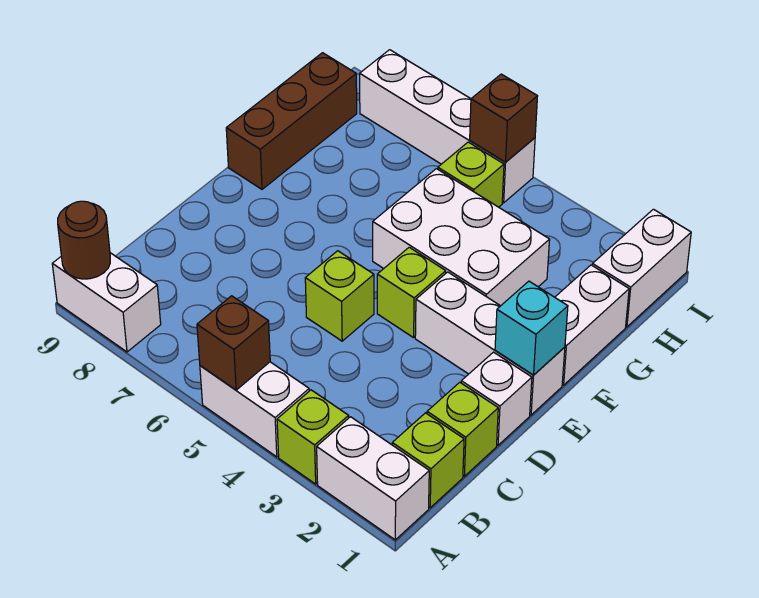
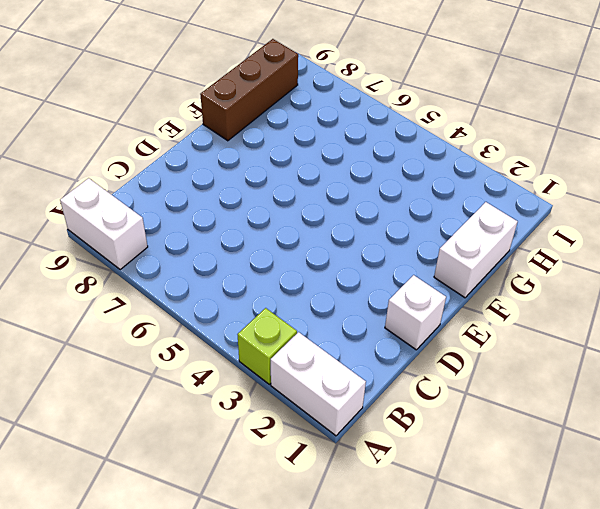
none -> white 1x2 brick [200,362,309,457]
none -> lime 1x1 brick [392,413,464,508]
none -> lime 1x1 brick [427,382,498,476]

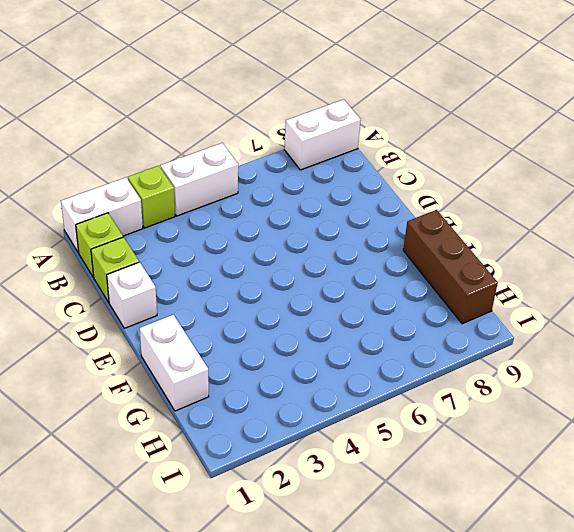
none -> lime 1x1 brick [305,251,374,341]
none -> white 1x3 brick [415,272,565,415]
none -> lime 1x1 brick [377,247,446,338]

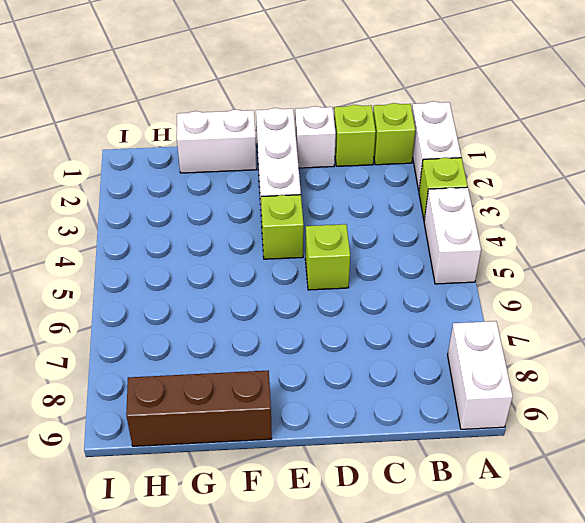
none -> white 2x3 brick [373,169,550,306]
none -> white 1x2 brick [592,209,691,327]
none -> lime 1x1 brick [438,142,504,207]

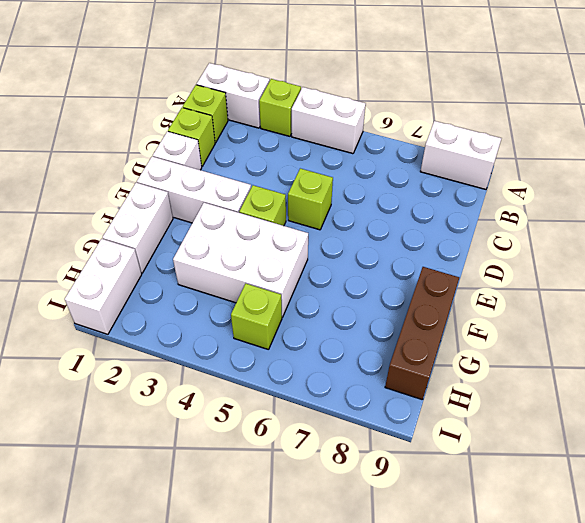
none -> white 1x4 brick [360,50,535,203]
none -> brown 1x1 brick [197,296,270,390]
none -> brown 1x1 round brick [58,201,110,279]

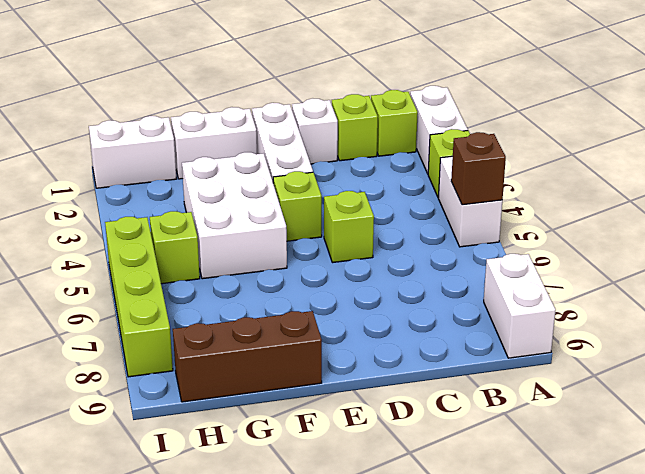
lime 1x4 brick [105,217,173,377] -> white 1x4 brick [360,50,535,203]
none -> brown 1x1 round brick [58,201,110,279]
none -> cyan 1x1 brick [495,281,568,375]
none -> brown 1x1 brick [470,74,538,162]

